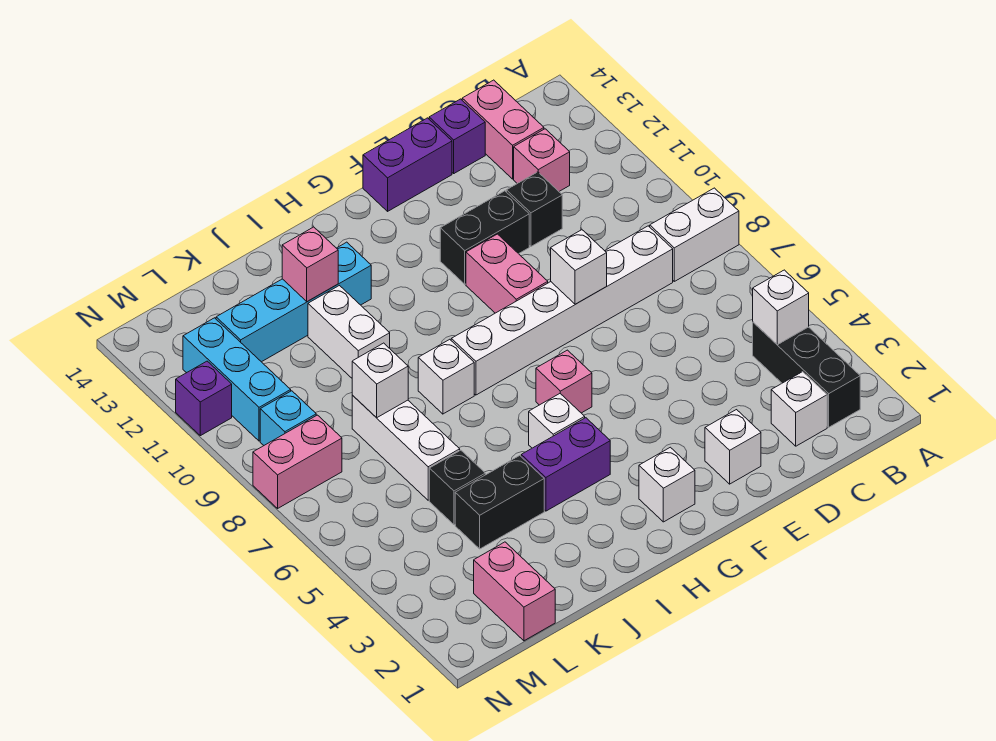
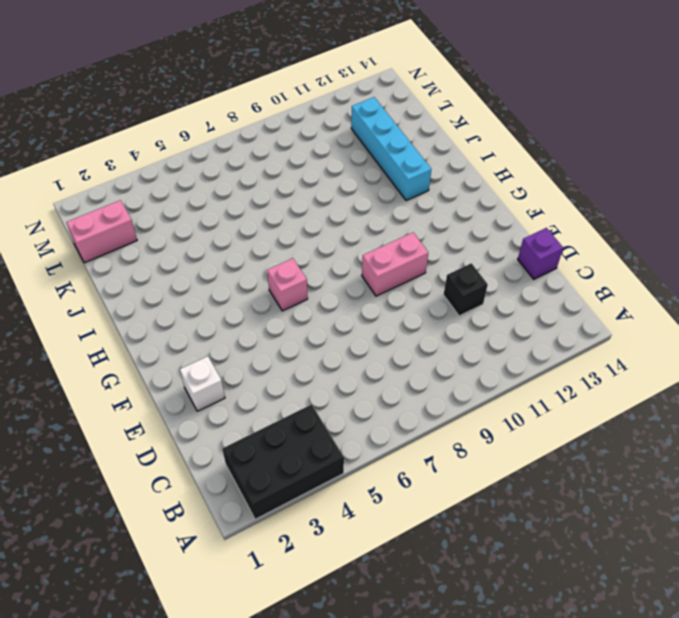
black 2x3 brick [222,404,344,519] -> black 1x3 brick [753,322,860,427]
none -> white 1x2 brick [650,188,739,281]
none -> white 1x1 brick [771,372,827,446]
none -> white 1x6 brick [451,226,673,395]
none -> pink 1x1 brick [514,129,570,191]

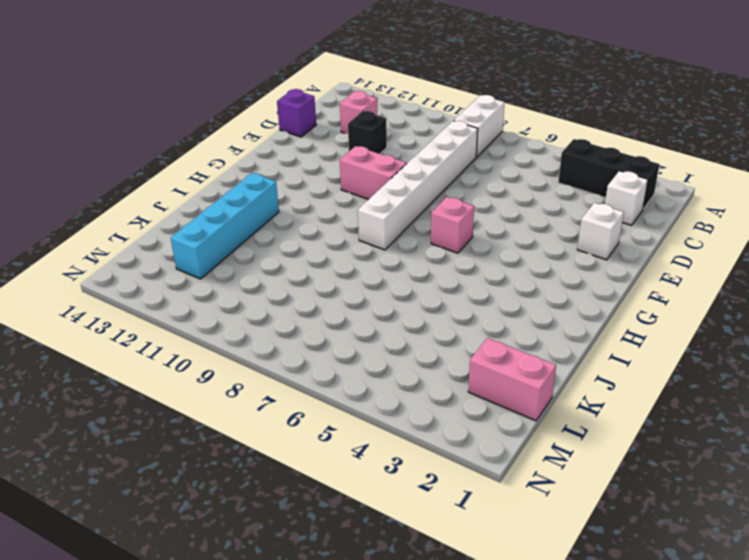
none -> pink 1x2 brick [462,80,544,179]
none -> black 1x2 brick [440,191,529,284]
none -> purple 1x2 brick [363,118,452,211]
none -> white 1x1 brick [639,447,695,522]

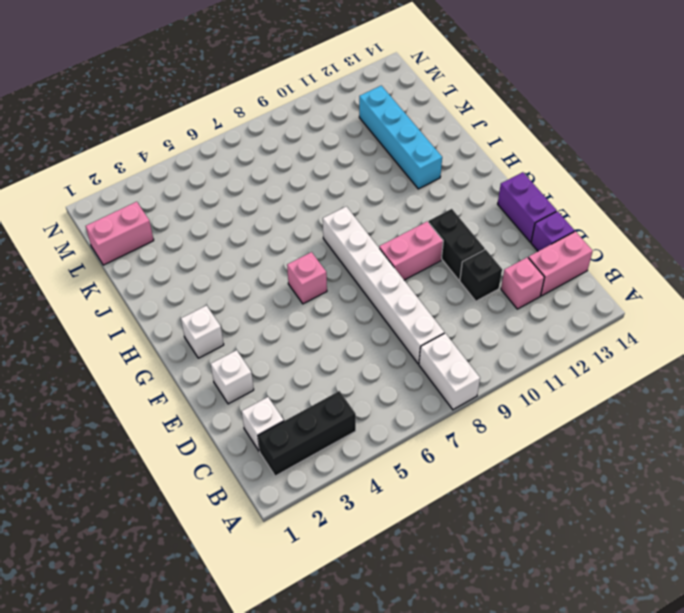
none -> purple 1x2 brick [521,418,610,511]
none -> white 1x1 brick [529,394,585,448]
none -> white 1x1 brick [418,339,474,414]
none -> black 1x2 brick [455,456,544,549]

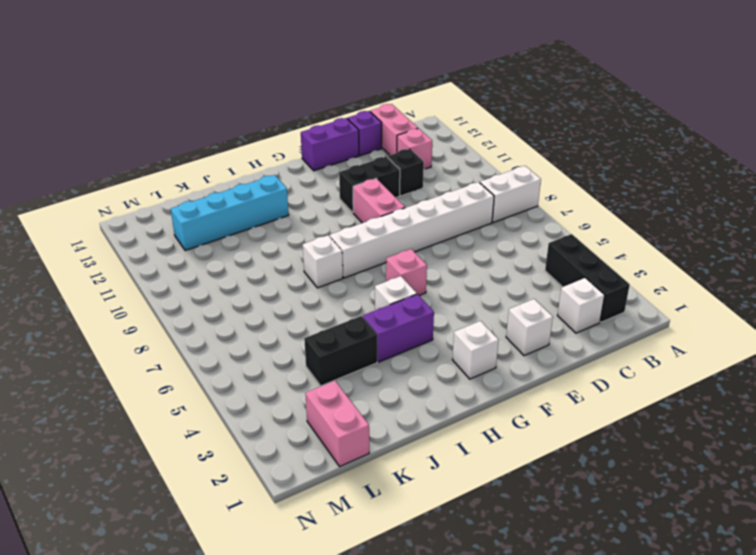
none -> white 1x2 brick [308,286,390,378]
none -> black 1x1 brick [429,450,485,525]
none -> white 1x3 brick [352,395,460,500]
none -> pink 1x2 brick [253,415,342,508]

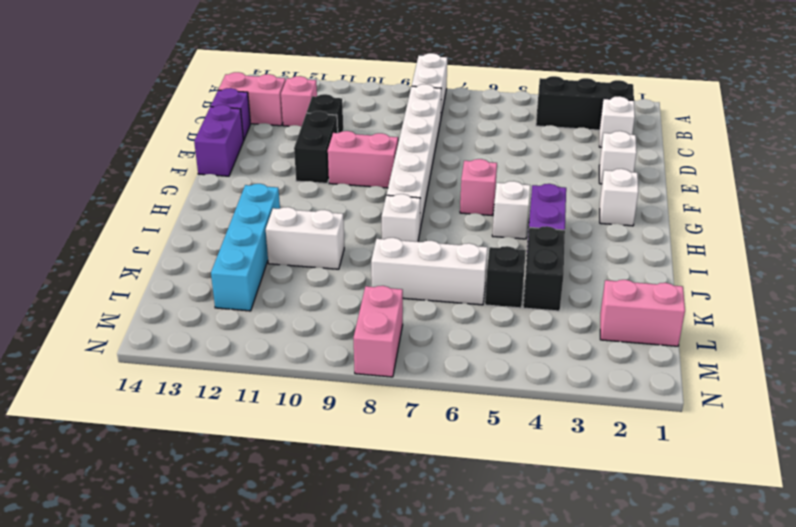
none -> cyan 1x1 brick [260,391,316,445]
none -> cyan 1x3 brick [183,318,291,441]
none -> purple 1x1 brick [176,361,232,436]
none -> white 1x1 brick [753,270,809,345]

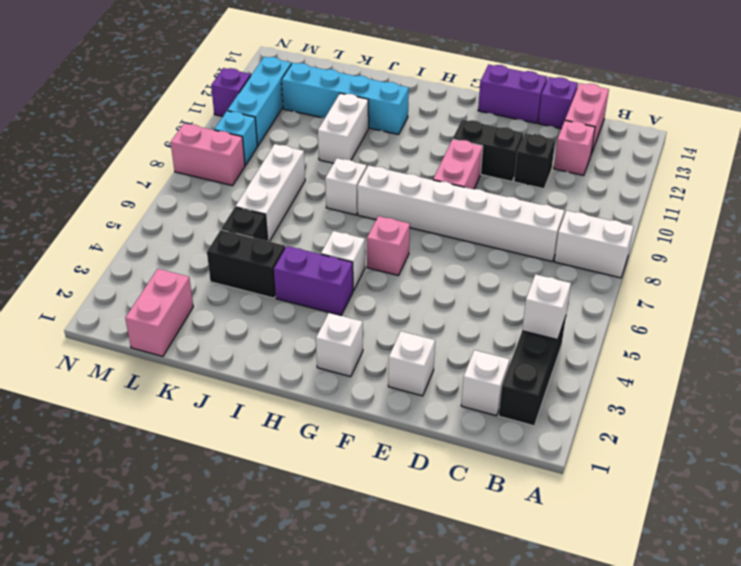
none -> white 1x1 brick [551,230,607,304]
none -> pink 1x1 brick [282,227,338,302]
none -> white 1x1 brick [352,343,408,418]

